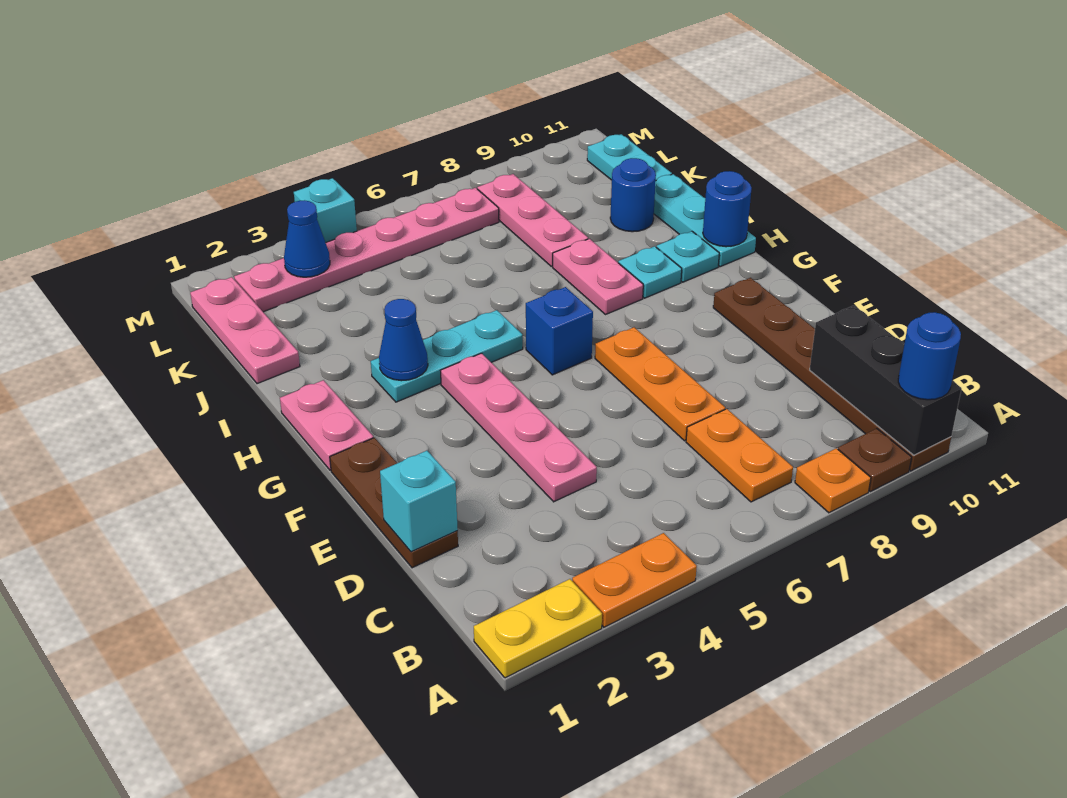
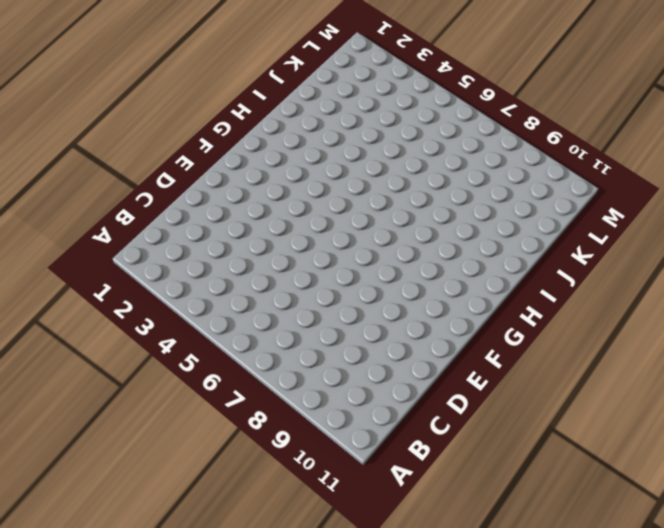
none -> yellow 1x2 plate [474,579,602,678]
none -> orange 1x2 plate [572,533,697,627]
none -> orange 1x1 plate [795,448,871,513]

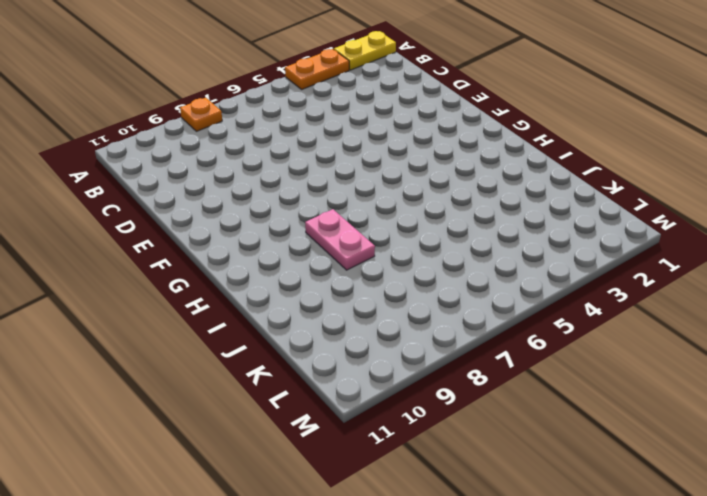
none -> brown 1x1 plate [838,428,912,492]
none -> brown 1x6 plate [713,278,951,471]
none -> orange 1x2 plate [686,409,793,502]

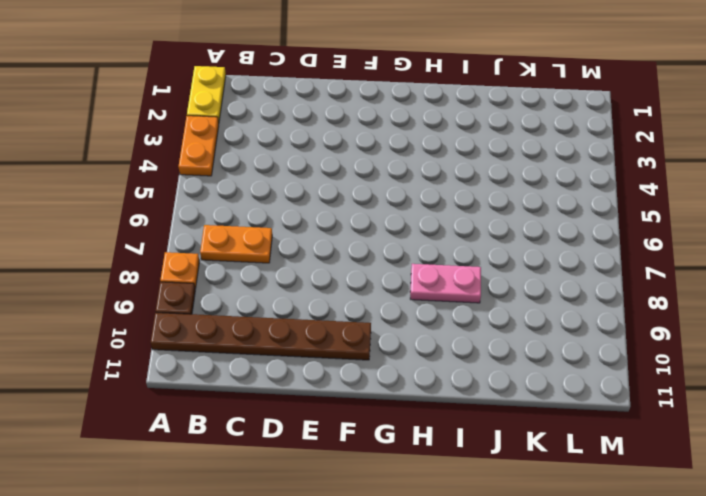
none -> brown 1x3 plate [330,438,458,568]
none -> pink 1x4 plate [441,353,597,502]
none -> orange 1x3 plate [595,327,725,441]

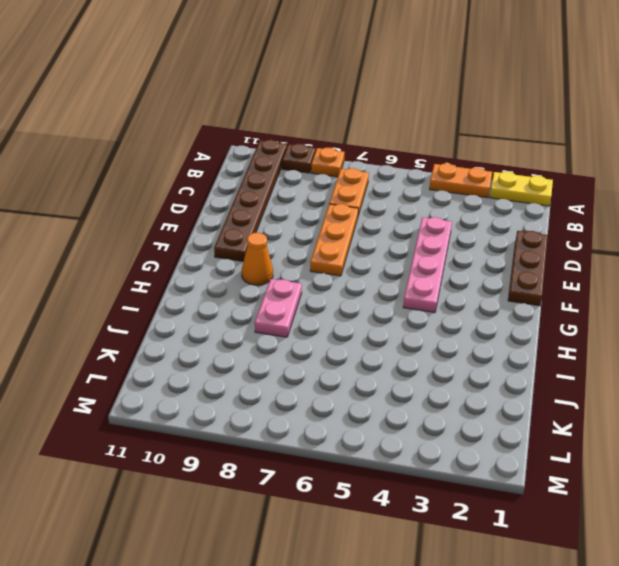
orange 1x1 cone [242,233,273,285] -> none
none -> pink 1x2 plate [280,380,373,470]
none -> blue 1x1 brick [526,287,593,375]
none -> cyan 1x3 plate [371,310,523,402]

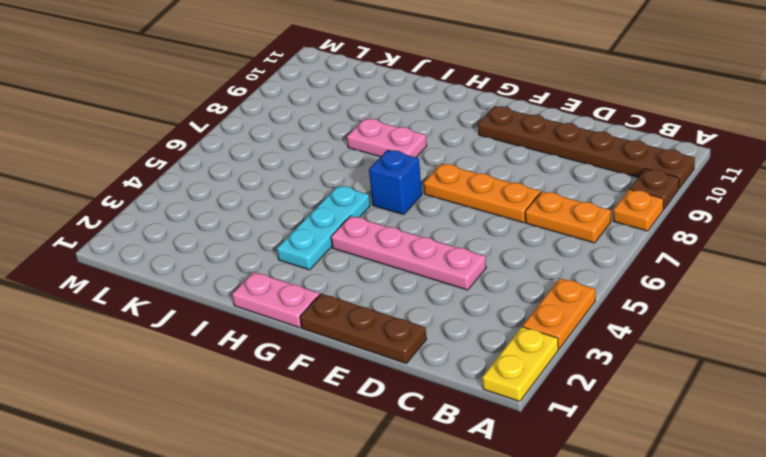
none -> cyan 1x1 plate [618,246,682,298]
none -> cyan 1x1 plate [656,231,719,282]
none -> cyan 1x3 plate [654,174,756,267]

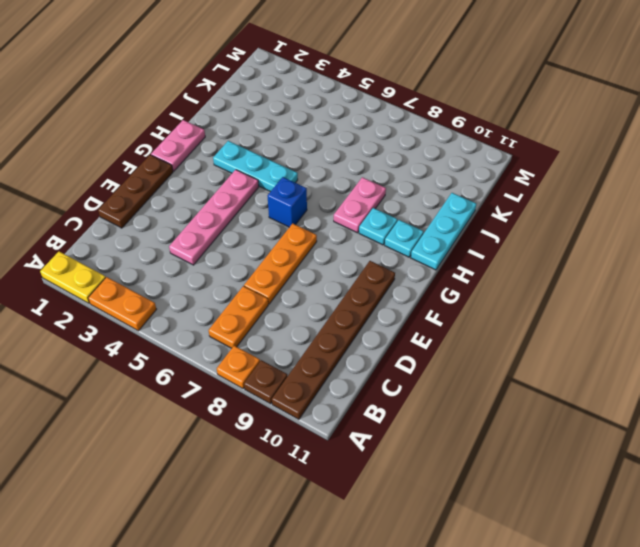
none -> pink 1x3 plate [190,277,300,384]
none -> pink 1x3 plate [477,174,588,266]
none -> blue 1x1 round brick [610,158,656,232]

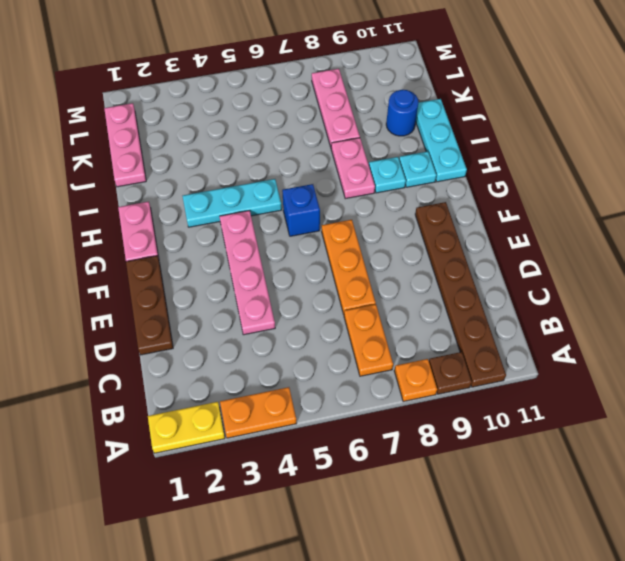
none -> cyan 1x2 plate [587,134,672,180]
none -> pink 1x6 plate [234,188,499,312]
none -> cyan 1x1 brick [294,178,357,243]

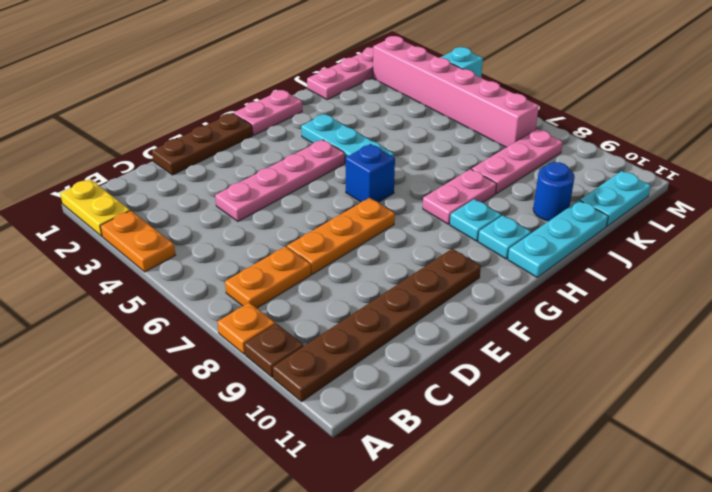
pink 1x6 brick [373,36,539,147] -> pink 1x6 plate [234,188,499,312]
none -> black 1x3 brick [810,306,962,455]
none -> cyan 1x1 brick [380,451,458,552]
none -> blue 1x1 cone [379,299,428,381]

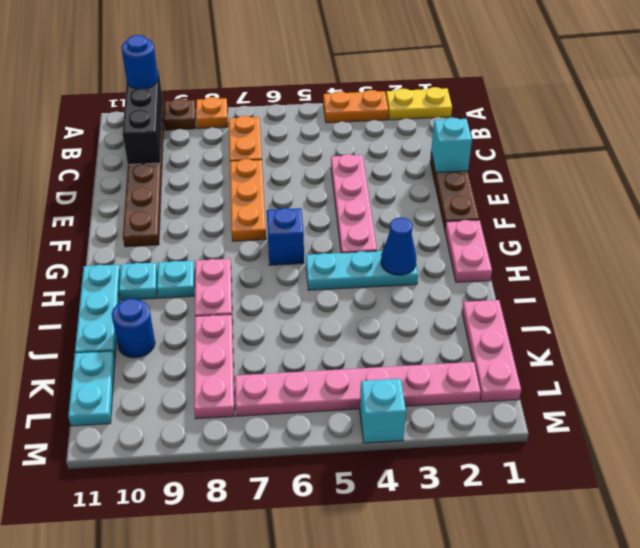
none -> blue 1x1 round brick [703,171,752,247]
none -> blue 1x1 cone [284,200,330,277]

